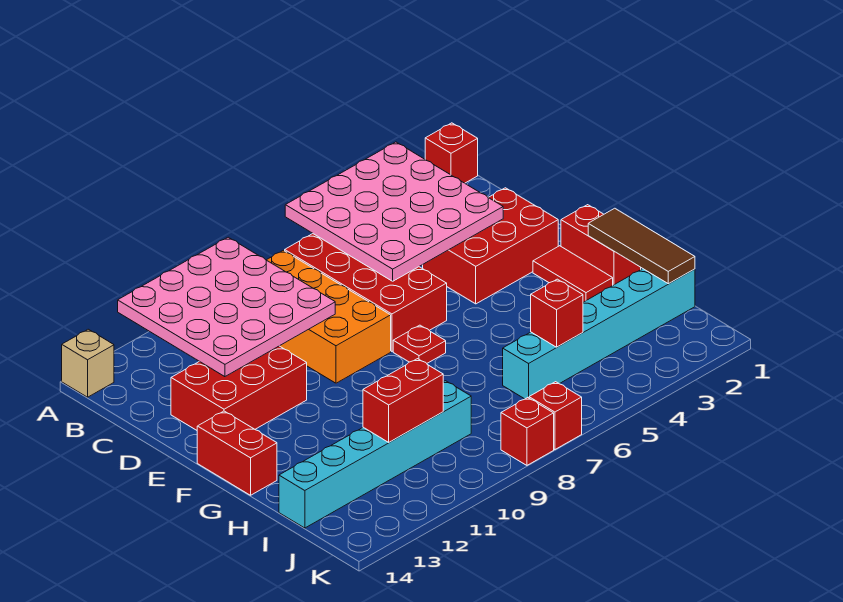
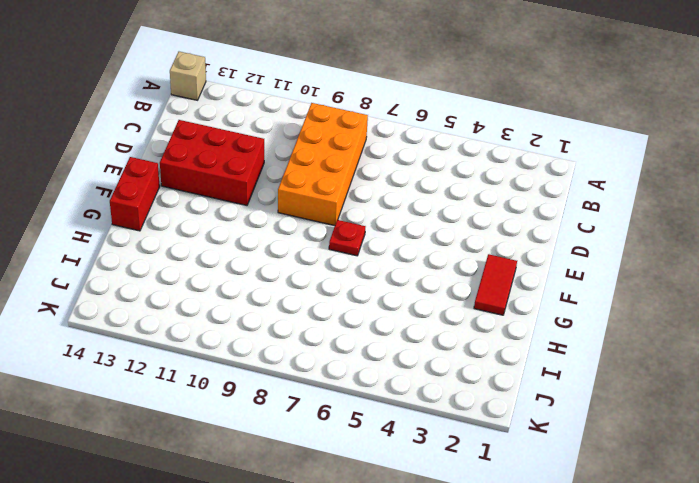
none -> red 1x1 brick [425,123,478,183]
none -> red 2x4 brick [285,234,447,351]
none -> red 2x3 brick [423,188,558,304]

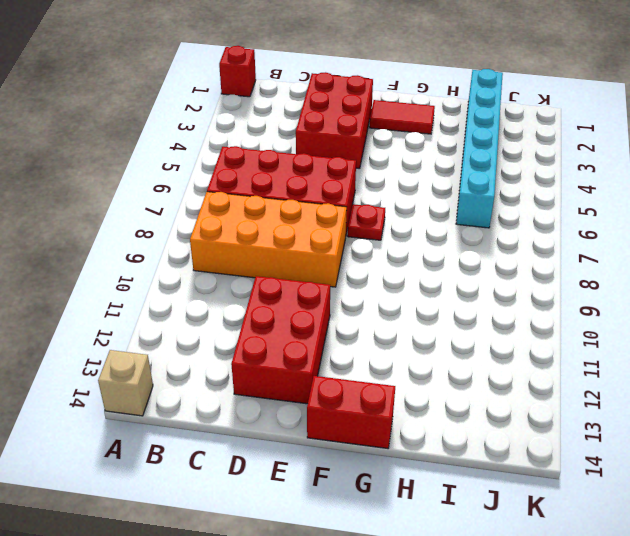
none -> red 1x2 brick [561,205,641,285]
none -> cyan 1x6 brick [279,381,471,528]
none -> red 1x1 brick [529,382,582,450]

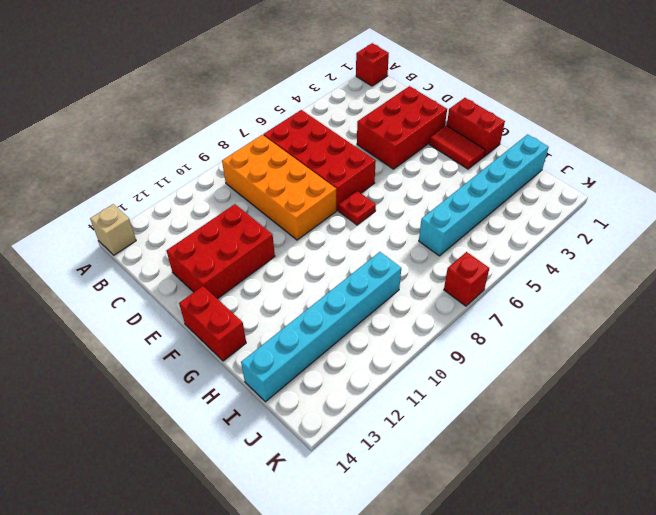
none -> red 1x1 brick [501,398,554,465]
none -> pink 4x4 plate [285,142,503,281]
none -> pink 4x4 plate [118,237,335,377]

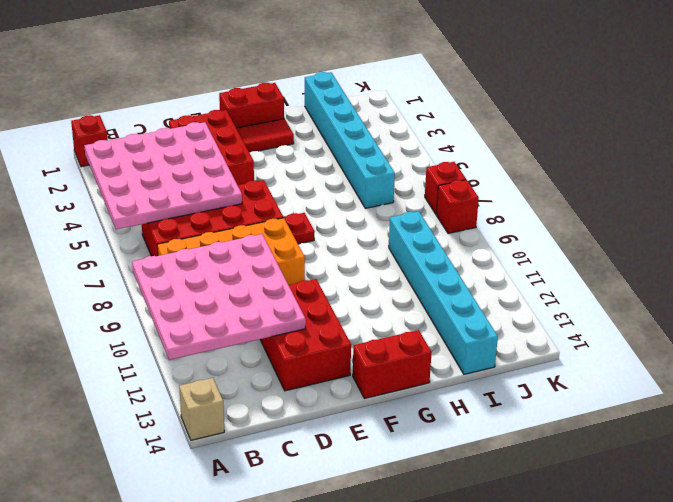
none -> brown 1x3 tile [588,208,695,284]
none -> red 1x1 brick [531,279,583,347]
none -> red 1x2 brick [363,359,443,442]

